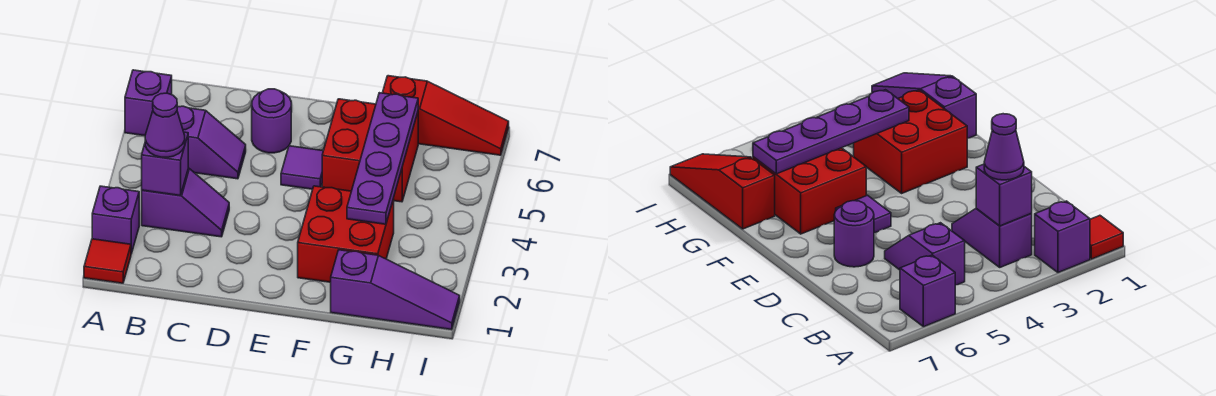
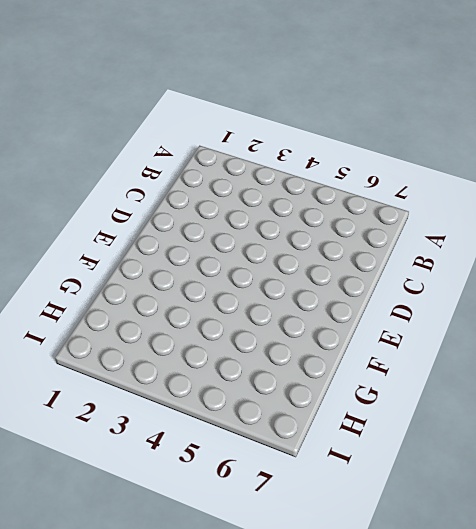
none -> red 1x1 tile [84,239,131,283]
none -> purple 1x1 brick [92,186,139,254]
none -> purple 1x1 brick [125,70,172,136]

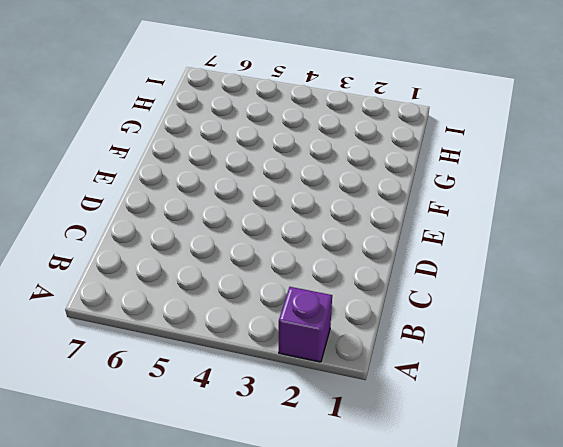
none -> red 1x1 tile [84,239,131,283]
none -> purple 1x1 brick [125,70,172,136]
none -> purple 1x2 slope [142,168,229,237]

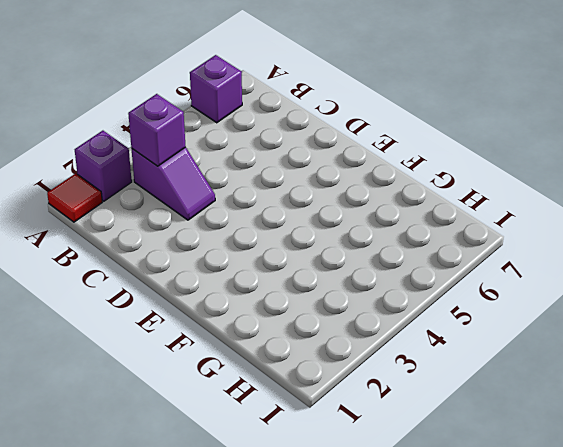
none -> purple 1x2 slope [177,106,246,179]
none -> purple 1x1 round brick [252,89,291,153]
none -> purple 1x1 tile [281,146,323,189]

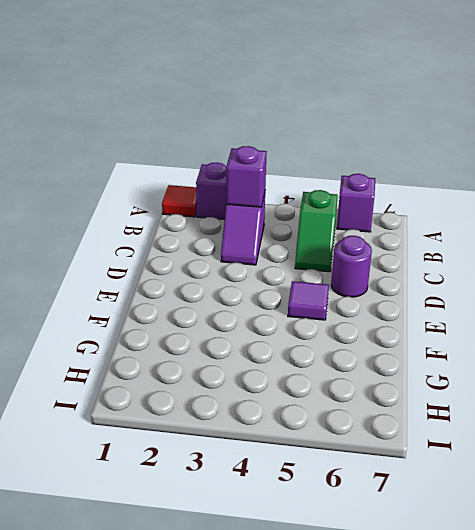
green 1x2 slope [295,190,338,272] -> purple 1x2 slope [177,106,246,179]
none -> red 2x2 brick [298,186,394,282]
none -> red 2x2 brick [322,99,418,202]
none -> purple 1x3 slope [331,250,460,330]

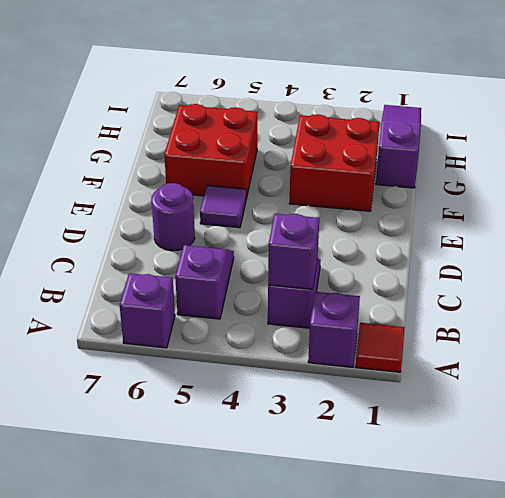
none -> red 1x3 slope [383,76,509,155]
none -> purple 1x4 plate [347,93,418,224]
none -> purple 1x1 cone [145,93,185,157]

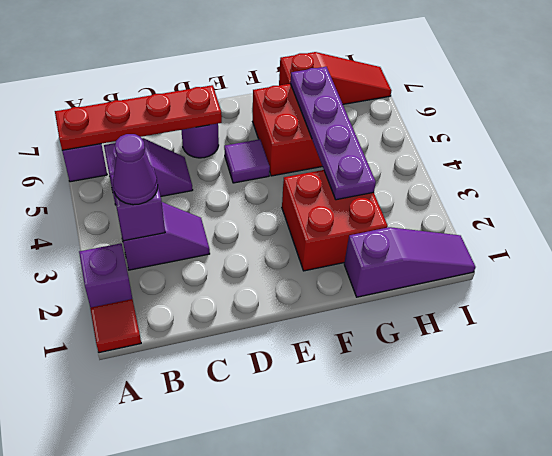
red 1x4 plate [55,85,222,150] -> none

